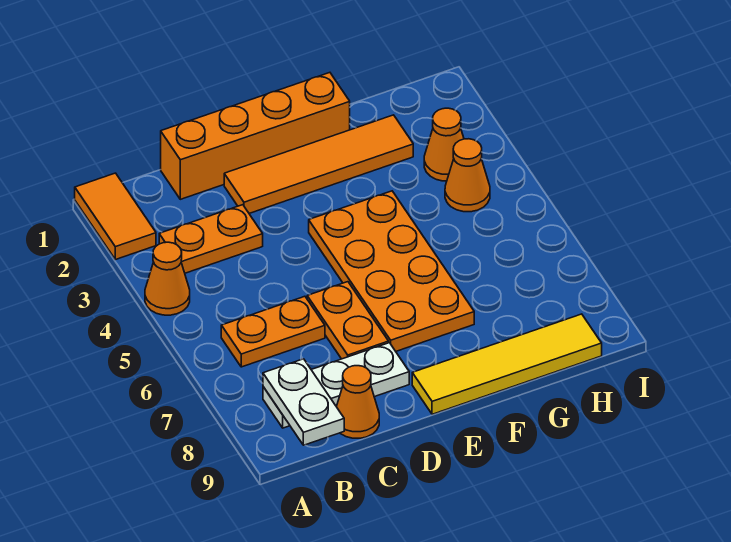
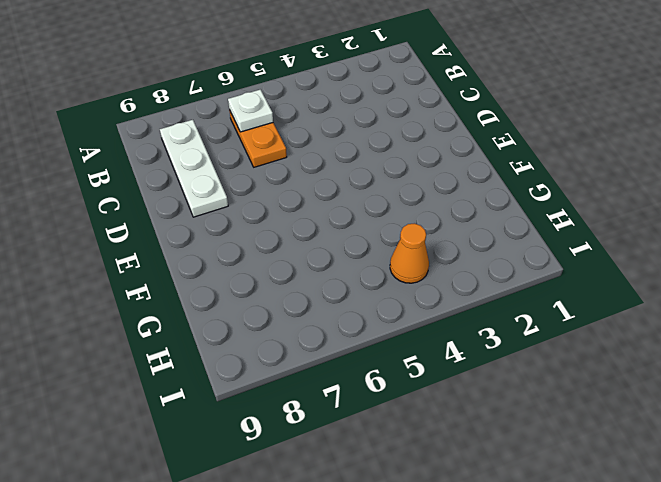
white 1x1 plate [228,89,273,132] -> none
none -> orange 1x2 tile [75,173,156,260]
none -> orange 1x1 cone [145,242,190,315]
none -> orange 1x2 plate [159,205,263,273]

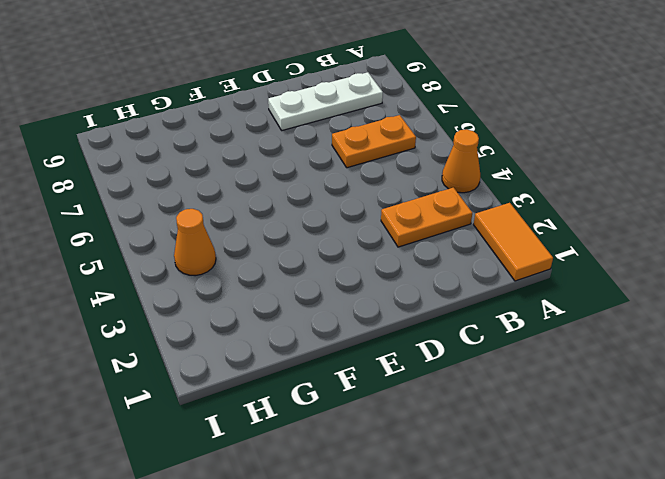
none -> orange 1x4 brick [161,73,350,199]
none -> orange 1x1 cone [336,366,379,438]
none -> orange 1x4 tile [224,115,413,213]

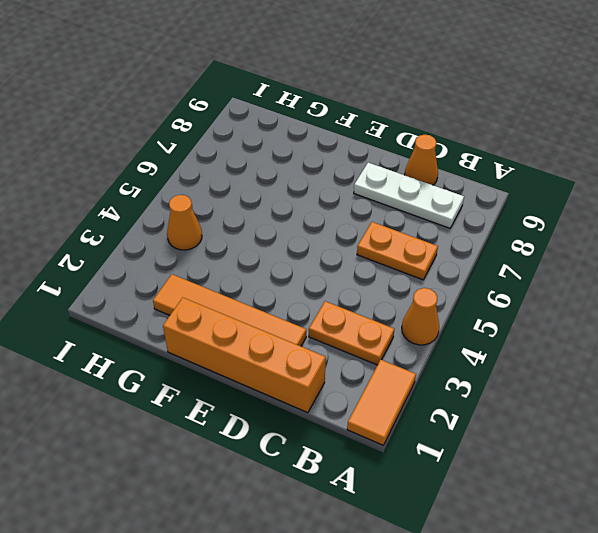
none -> orange 1x2 plate [307,282,389,359]
none -> orange 2x4 plate [309,191,474,351]
none -> yellow 1x4 tile [412,314,602,414]

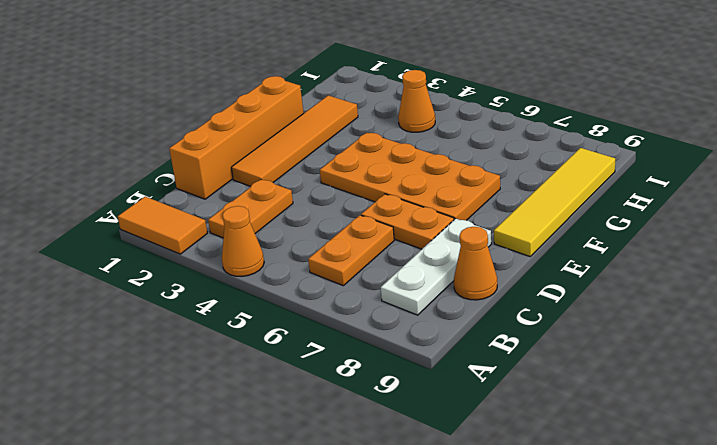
none -> orange 1x1 cone [424,108,464,181]
none -> white 1x2 plate [263,359,344,445]

